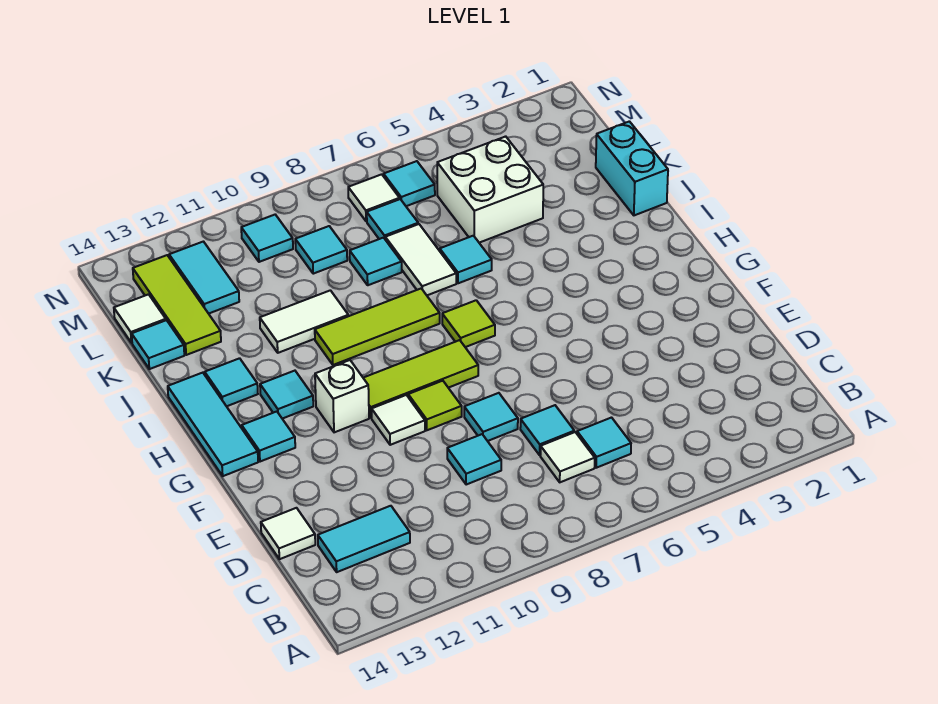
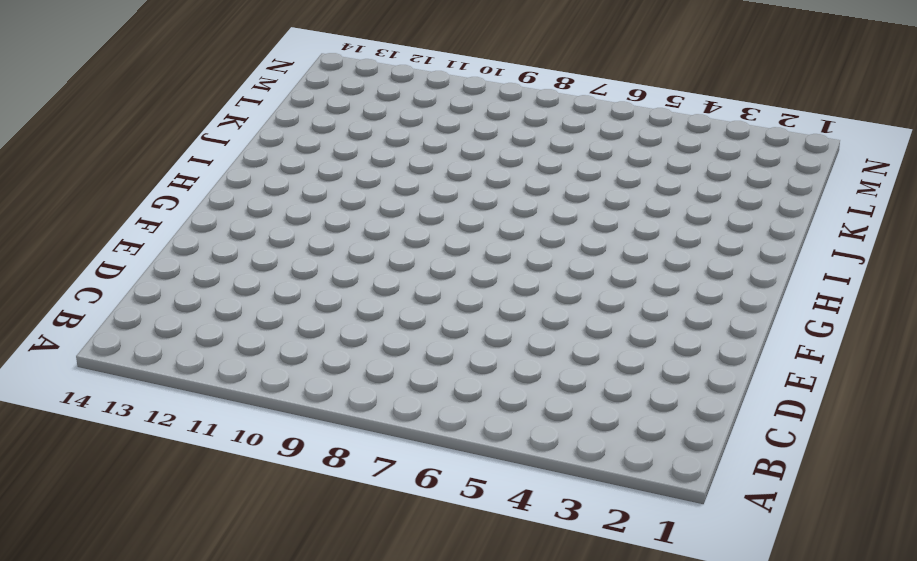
none -> cyan 1x1 tile [577,418,631,468]
none -> white 1x1 tile [540,432,595,482]
none -> cyan 1x2 tile [318,506,410,572]
none -> cyan 1x1 tile [520,405,574,455]

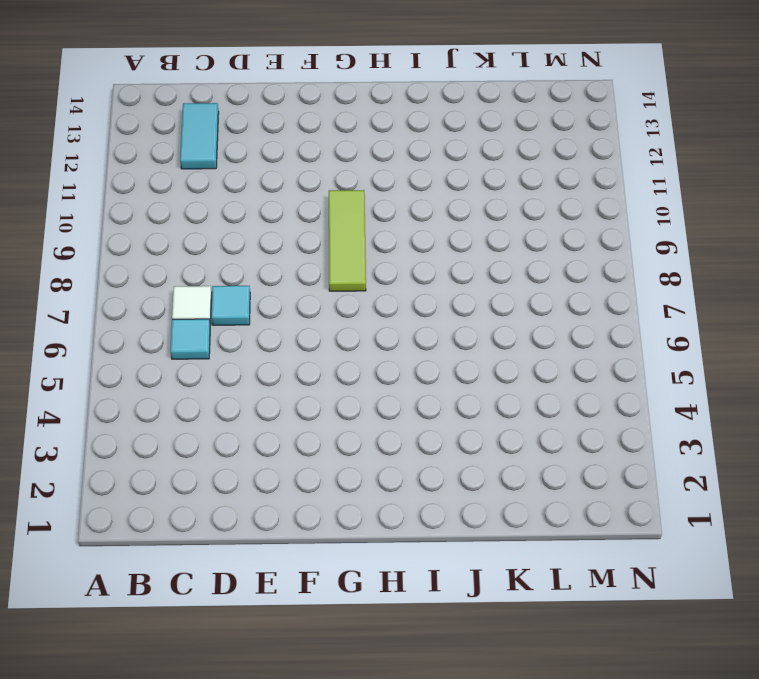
none -> cyan 1x1 tile [447,434,501,485]
none -> white 1x1 tile [261,508,315,559]
none -> cyan 1x1 tile [464,393,518,441]
none -> lime 1x1 tile [408,381,462,430]

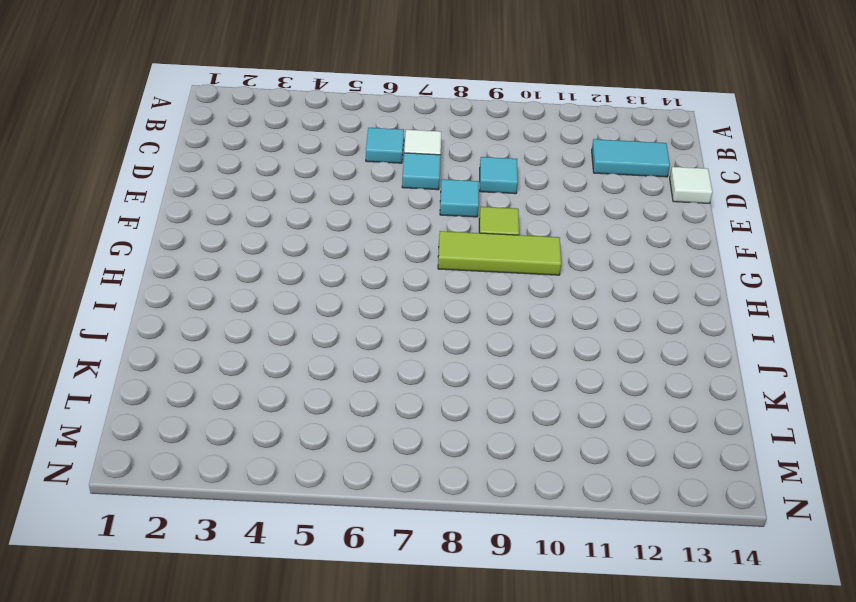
none -> white 1x1 tile [372,395,425,445]
none -> white 1x1 brick [315,360,369,432]
none -> cyan 1x1 tile [242,412,295,462]
none -> cyan 1x3 tile [168,373,258,476]

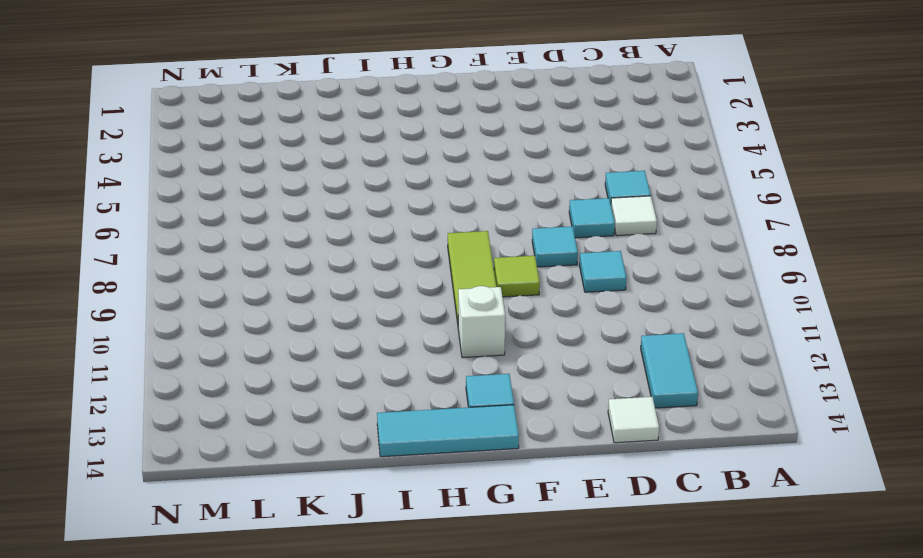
none -> white 1x1 tile [372,395,425,445]
none -> lime 1x1 tile [442,300,495,347]
none -> cyan 1x1 tile [260,371,313,419]
none -> lime 1x3 tile [315,289,440,365]

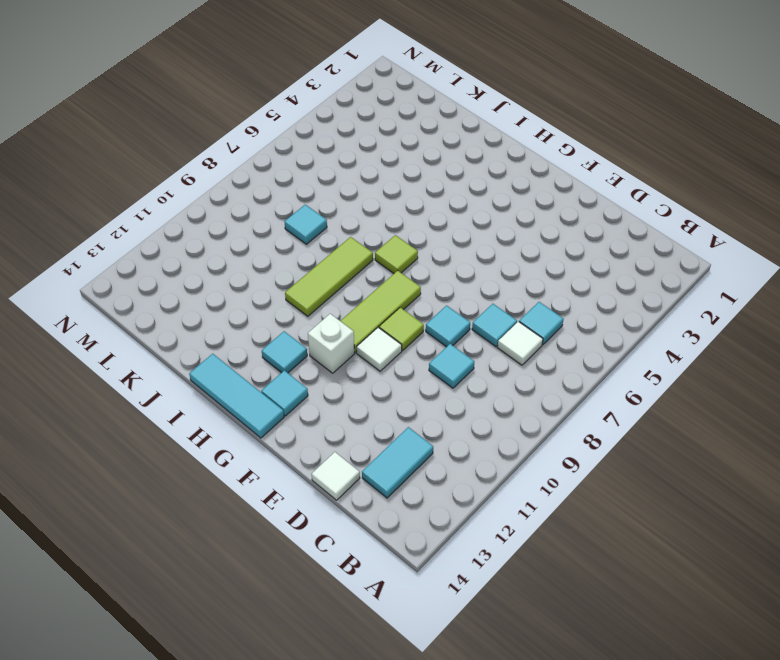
none -> cyan 1x1 tile [205,358,258,406]
none -> cyan 1x2 brick [596,121,668,215]
none -> cyan 1x1 tile [440,236,492,283]
none -> white 1x2 tile [385,224,456,295]

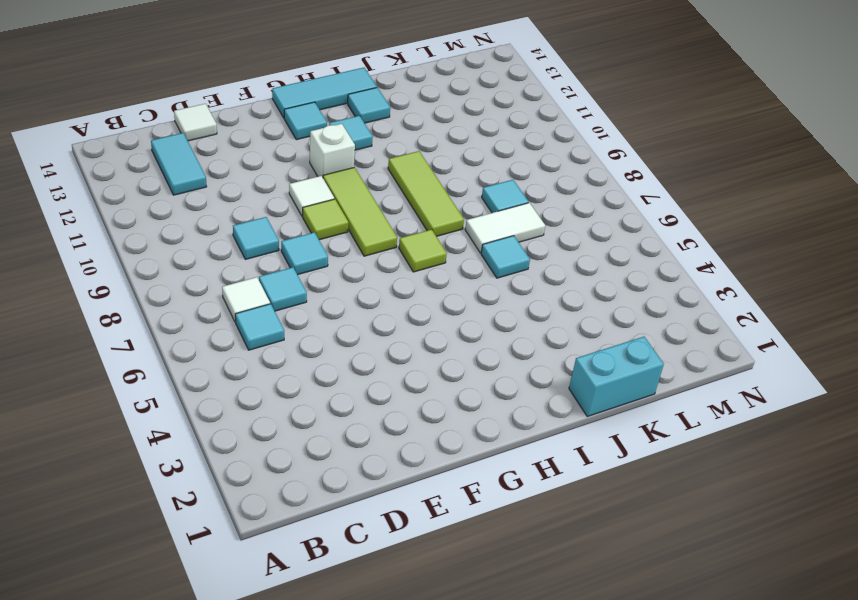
none -> white 1x2 tile [260,290,348,353]
none -> white 2x2 brick [437,136,543,243]
none -> lime 1x3 tile [133,255,221,355]
none -> cyan 1x1 tile [132,320,184,369]

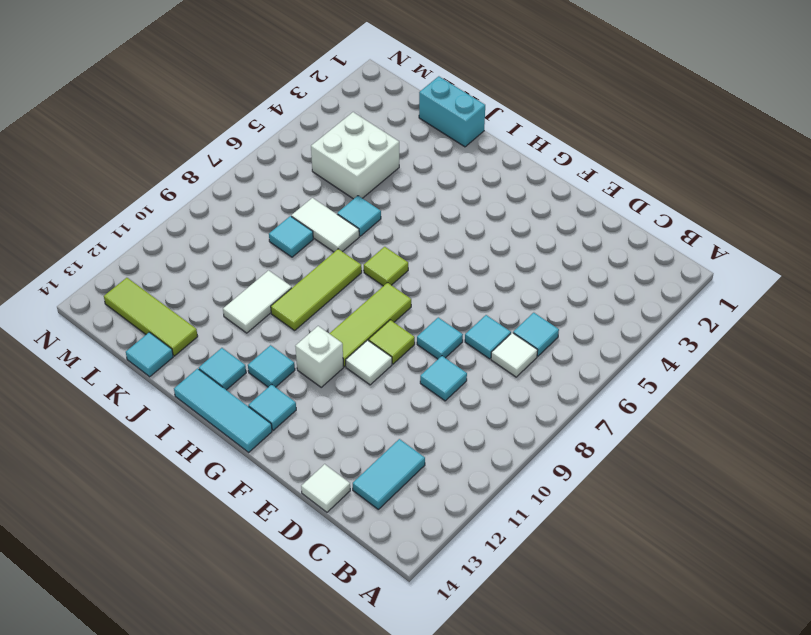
none -> cyan 1x1 tile [367,199,418,239]
none -> cyan 1x1 tile [295,226,347,274]
none -> cyan 1x2 tile [169,242,239,314]
none -> white 1x1 tile [114,294,166,343]

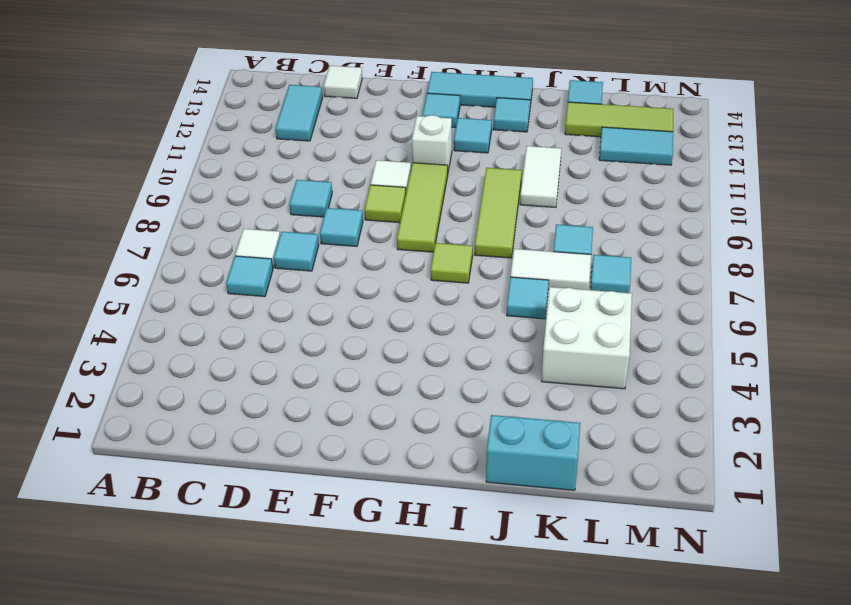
none -> cyan 1x1 tile [295,226,347,274]
none -> white 1x1 tile [114,294,166,343]
none -> cyan 1x1 tile [384,161,435,206]
none -> white 1x1 tile [348,174,400,221]

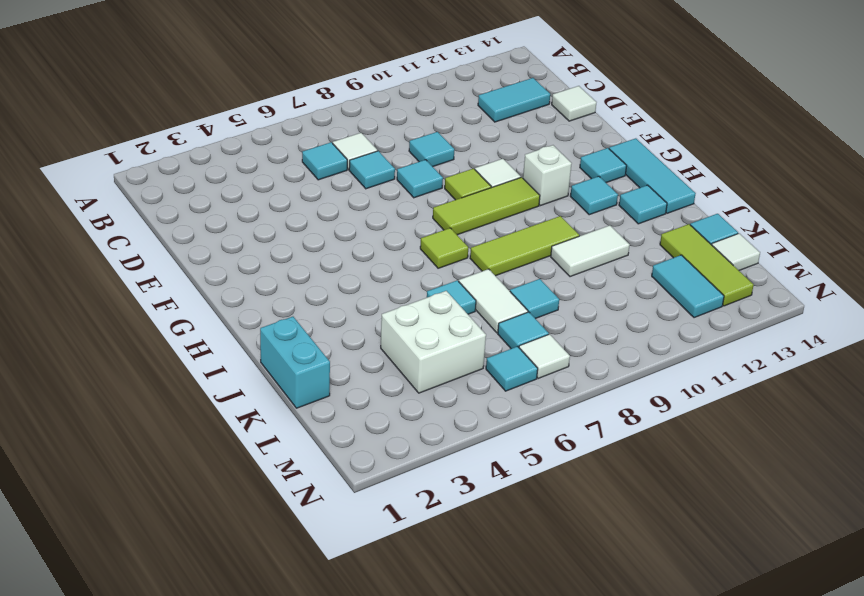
none -> cyan 1x1 tile [295,226,347,274]
none -> cyan 1x1 tile [241,215,293,262]

